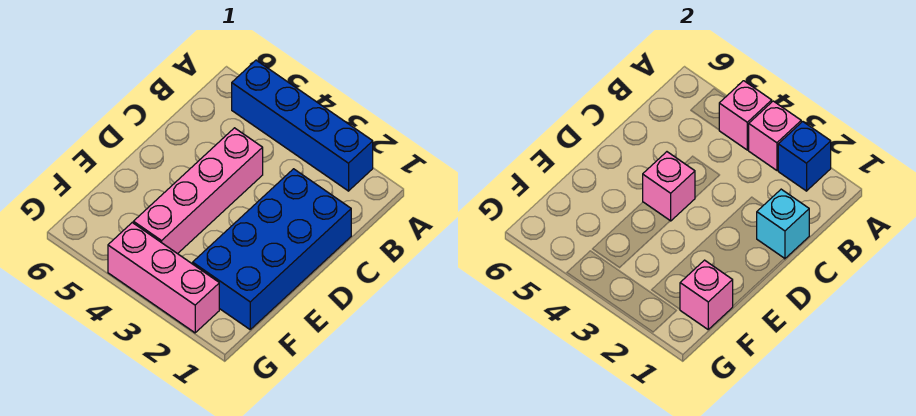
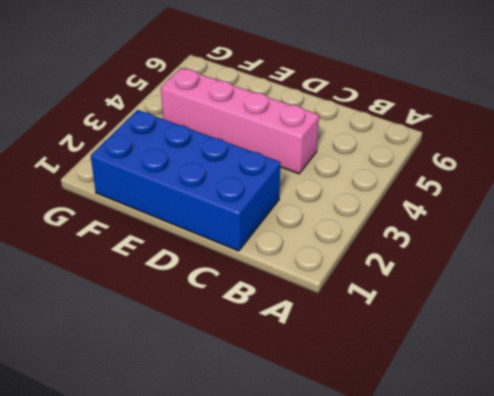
none -> blue 1x4 brick [232,60,373,191]
none -> pink 1x3 brick [108,223,219,333]

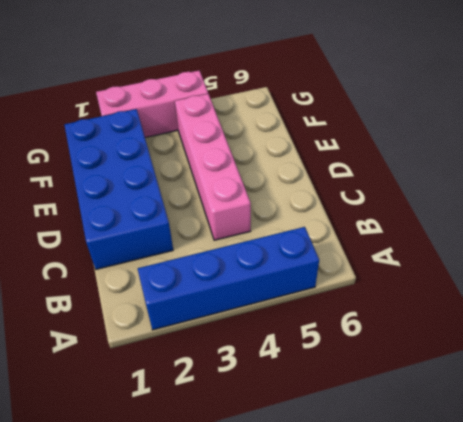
none -> blue 1x1 brick [778,122,831,191]
none -> pink 1x1 brick [749,101,801,170]

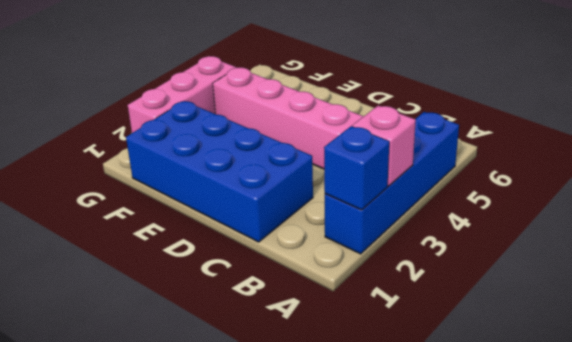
none -> pink 1x1 brick [719,81,772,150]
none -> cyan 1x1 brick [757,189,809,259]

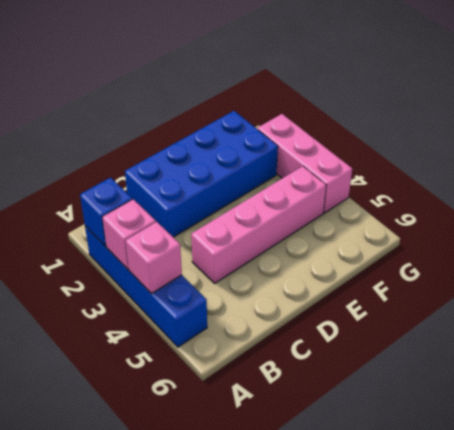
none -> cyan 1x1 brick [757,189,809,259]
none -> pink 1x1 brick [643,152,695,221]

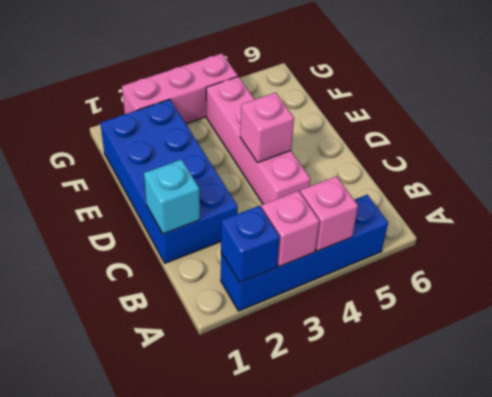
none -> pink 1x1 brick [680,260,733,329]

